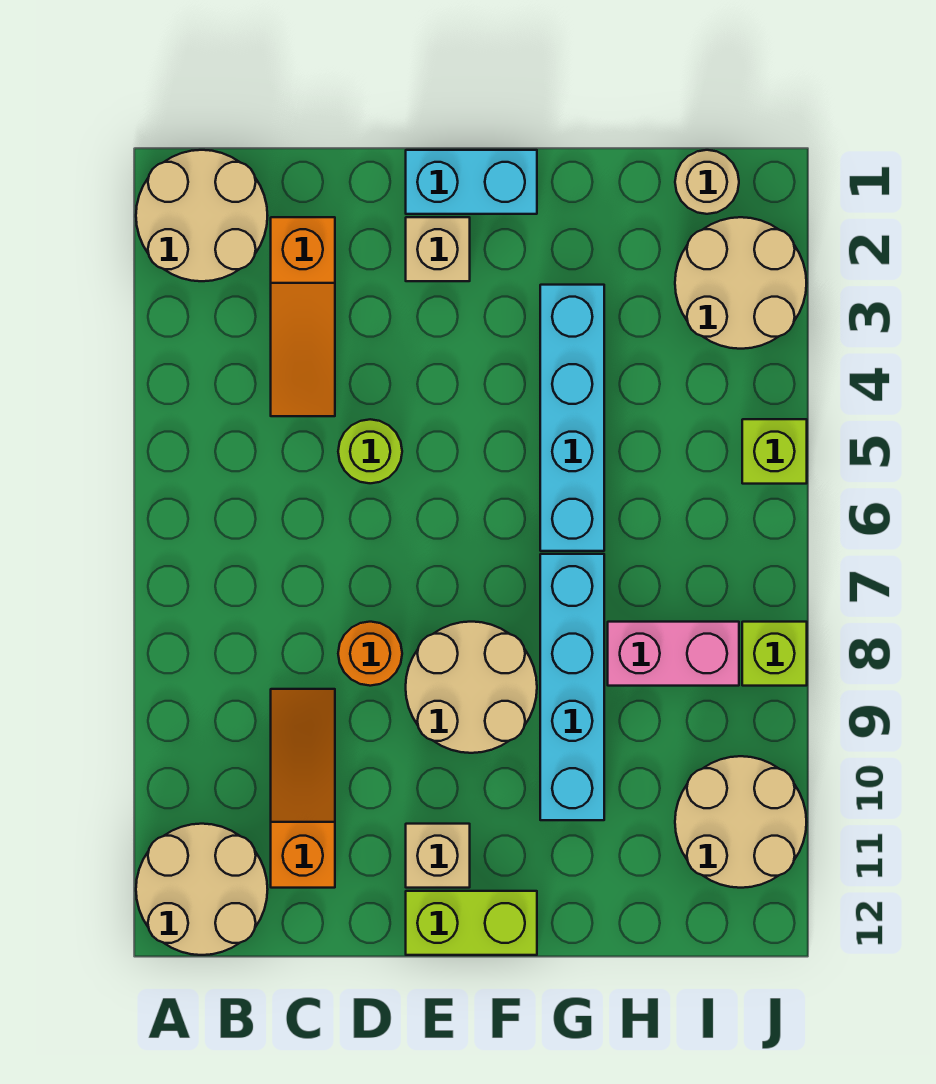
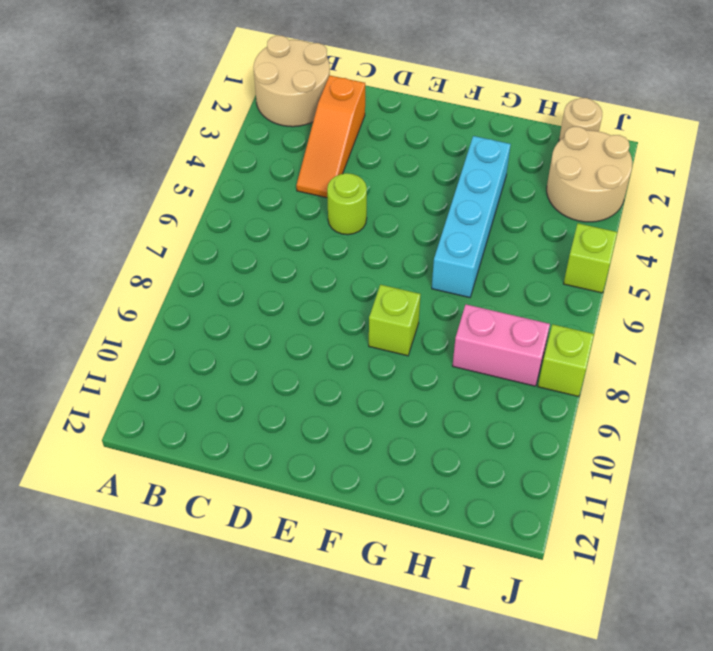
lime 1x1 brick [369,285,421,356] -> tan 2x2 round brick [406,622,537,753]
none -> tan 2x2 round brick [136,824,268,955]
none -> orange 1x3 slope [271,689,335,888]
none -> orange 1x1 round brick [338,622,402,686]

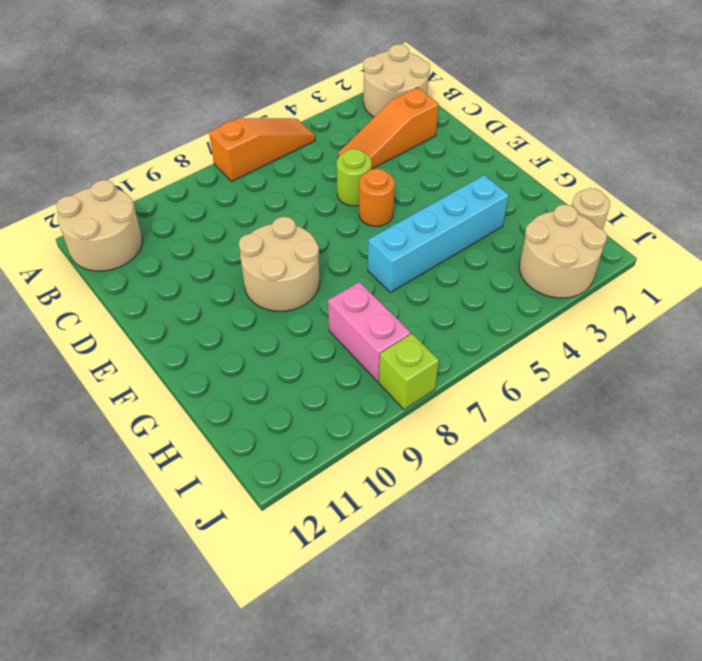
orange 1x3 slope [209,118,315,181] -> orange 1x3 slope moved to [271,689,335,888]
orange 1x1 round brick [359,169,395,226] -> orange 1x1 round brick moved to [338,622,402,686]
none -> cyan 1x2 brick [406,150,537,214]
none -> tan 1x1 brick [406,217,470,281]
none -> tan 1x1 brick [406,824,470,888]

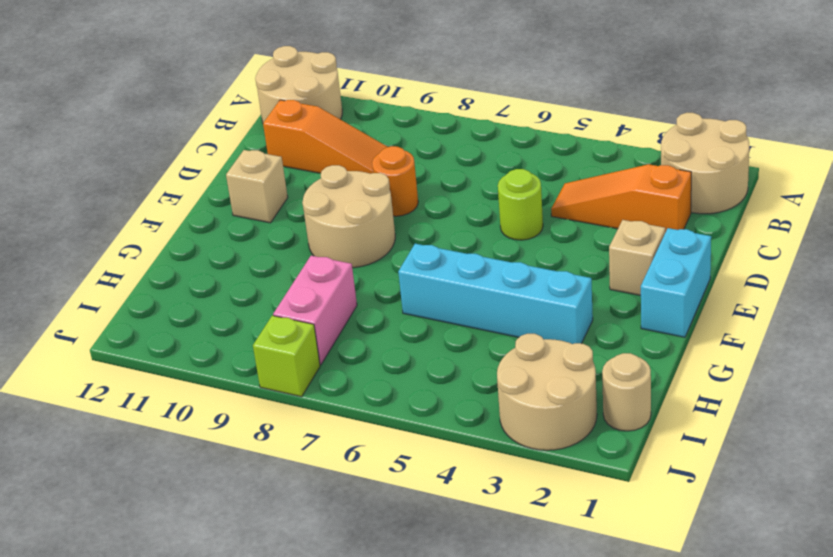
none -> lime 1x2 brick [406,891,537,955]
none -> cyan 1x4 brick [540,554,604,820]
none -> tan 2x2 round brick [675,756,806,888]

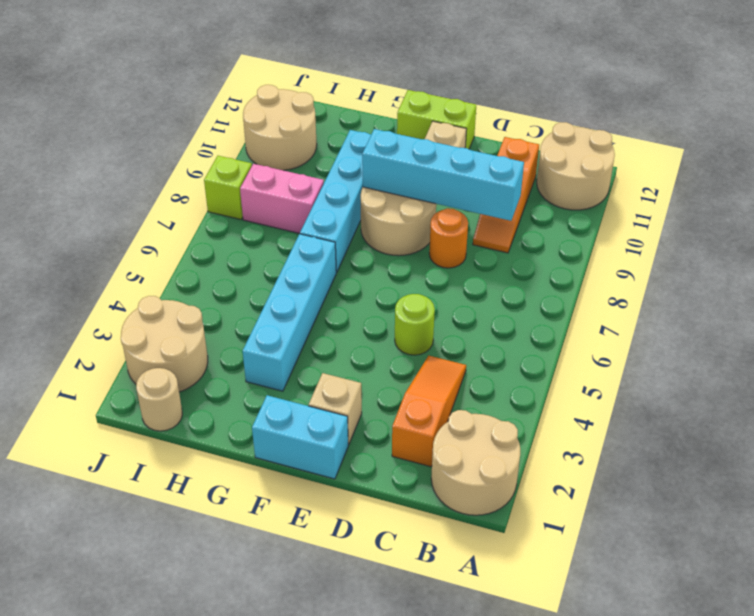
cyan 1x4 brick [362,129,524,221] -> none
none -> lime 1x1 brick [742,419,807,484]

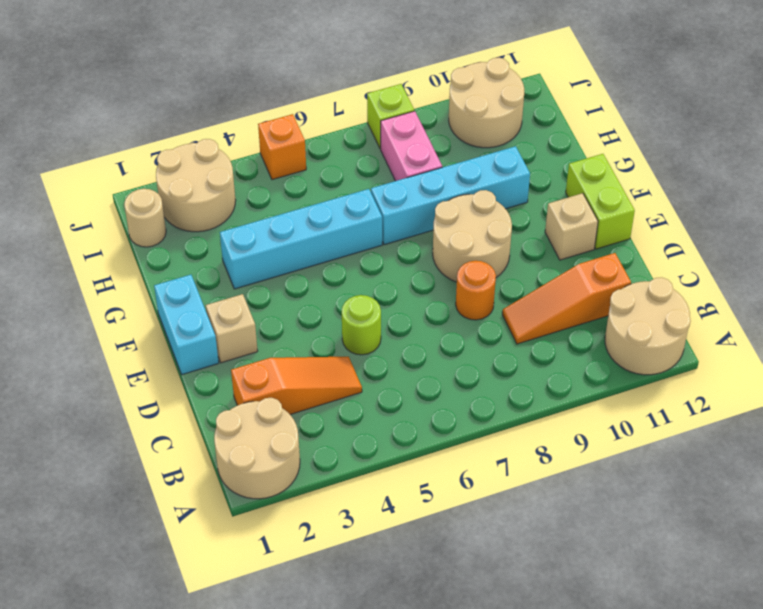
orange 1x1 brick [258,114,306,180] -> lime 1x1 brick [742,419,807,484]

